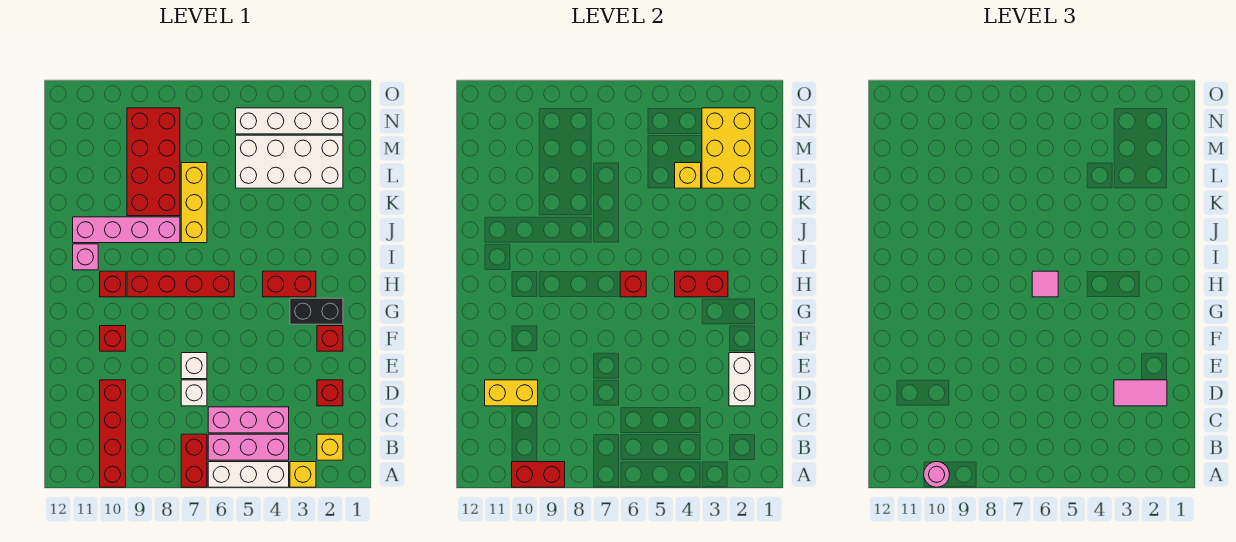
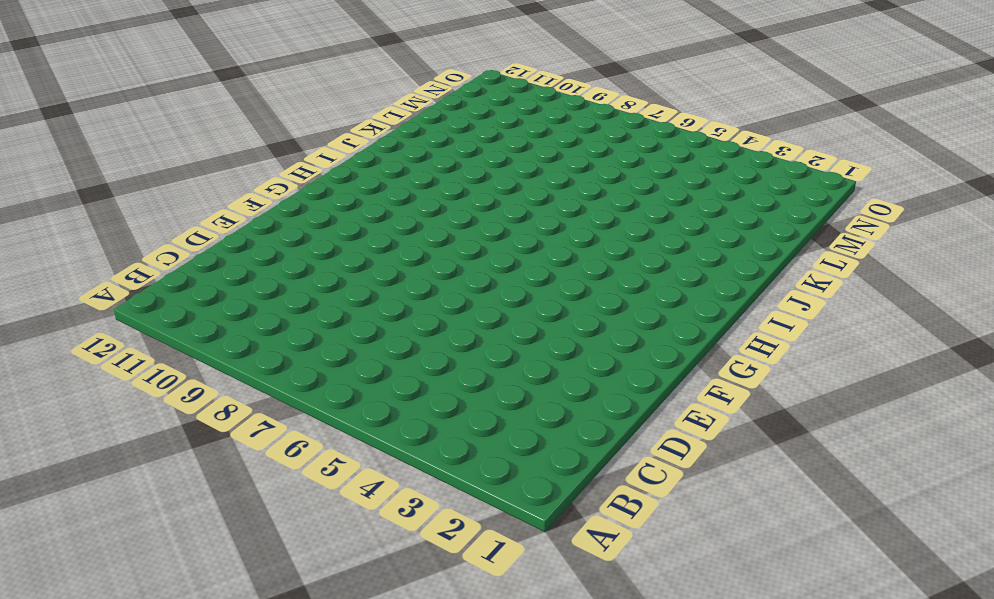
none -> yellow 1x1 brick [290,462,316,487]
none -> white 1x3 brick [208,462,289,487]
none -> red 1x2 brick [181,434,207,487]
none -> red 1x4 brick [100,380,126,487]

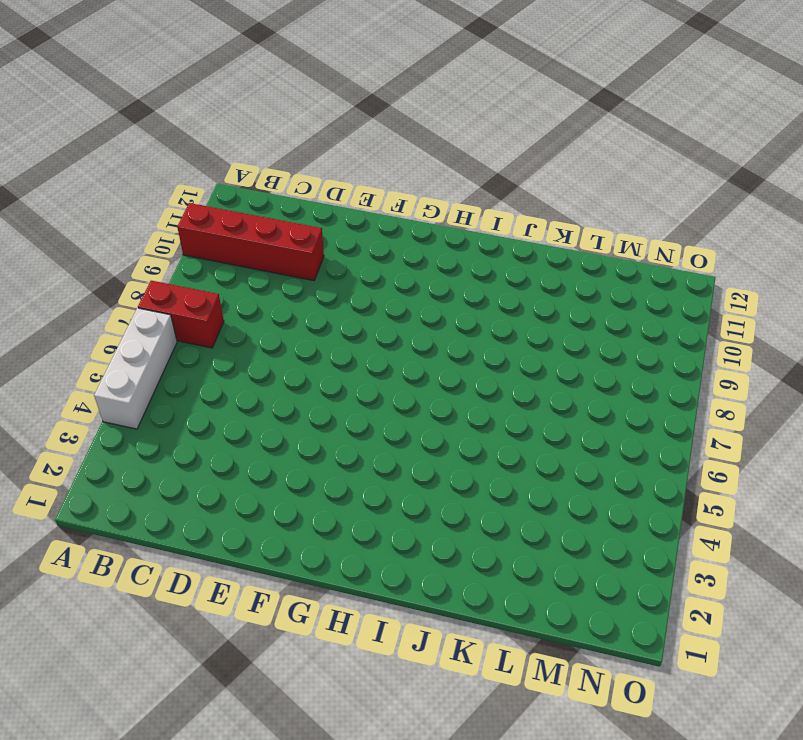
none -> yellow 1x1 brick [290,462,316,487]
none -> yellow 1x1 brick [317,434,343,460]
none -> pink 1x3 brick [208,434,289,460]
none -> pink 1x3 brick [208,407,289,433]

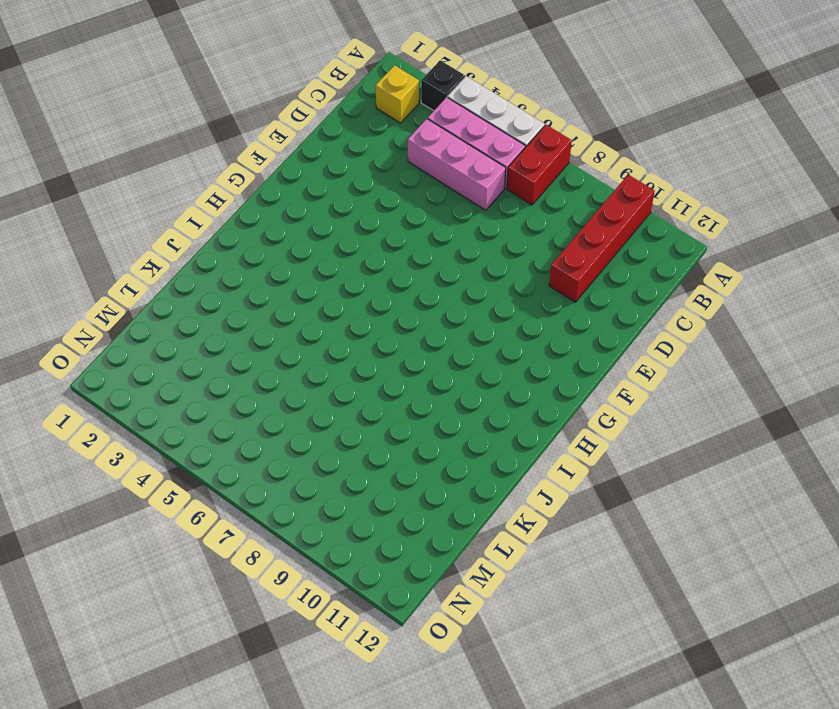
black 1x1 brick [421,60,465,111] -> yellow 1x1 brick [290,462,316,487]
none -> red 1x1 brick [317,380,343,406]
none -> white 1x1 brick [181,380,207,406]
none -> white 1x1 brick [181,353,207,379]
none -> red 1x1 brick [317,326,343,351]

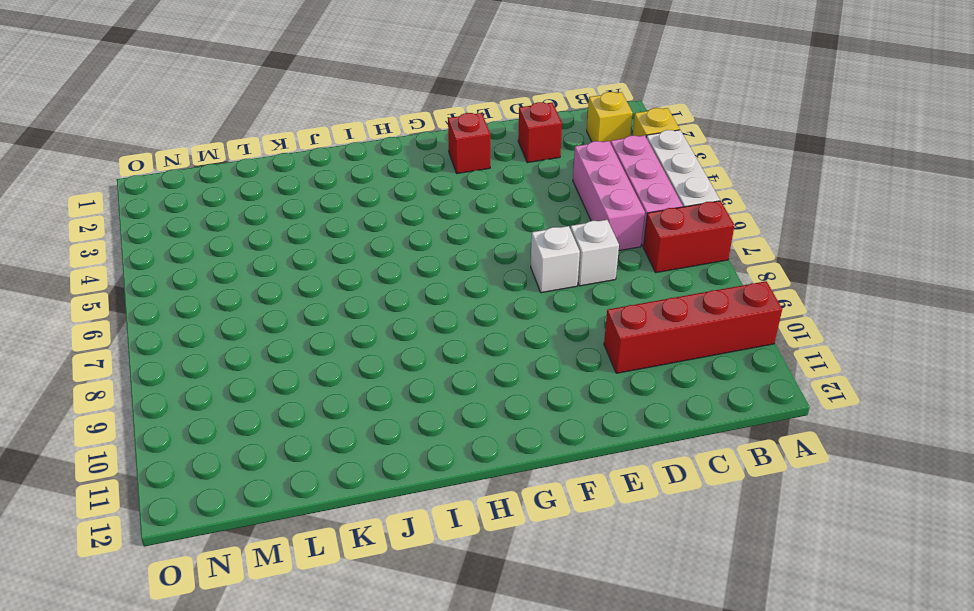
none -> red 1x1 brick [100,326,126,351]
none -> black 1x2 brick [290,298,343,324]
none -> red 1x2 brick [263,271,316,297]
none -> red 1x4 brick [127,271,234,297]

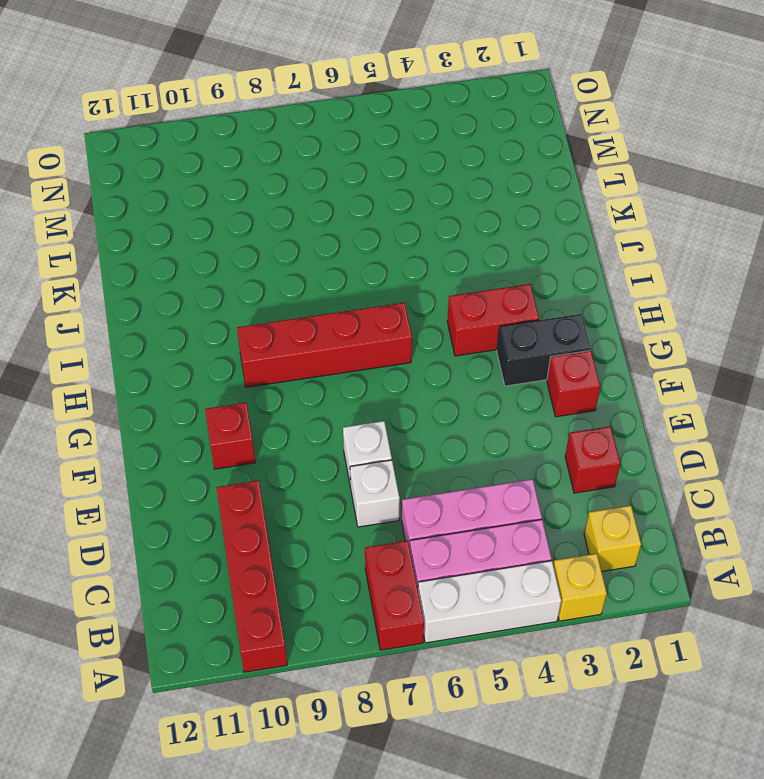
none -> red 1x1 brick [100,271,126,297]
none -> pink 1x1 brick [73,244,98,270]
none -> yellow 1x3 brick [181,163,207,243]
none -> pink 1x4 brick [73,217,180,243]

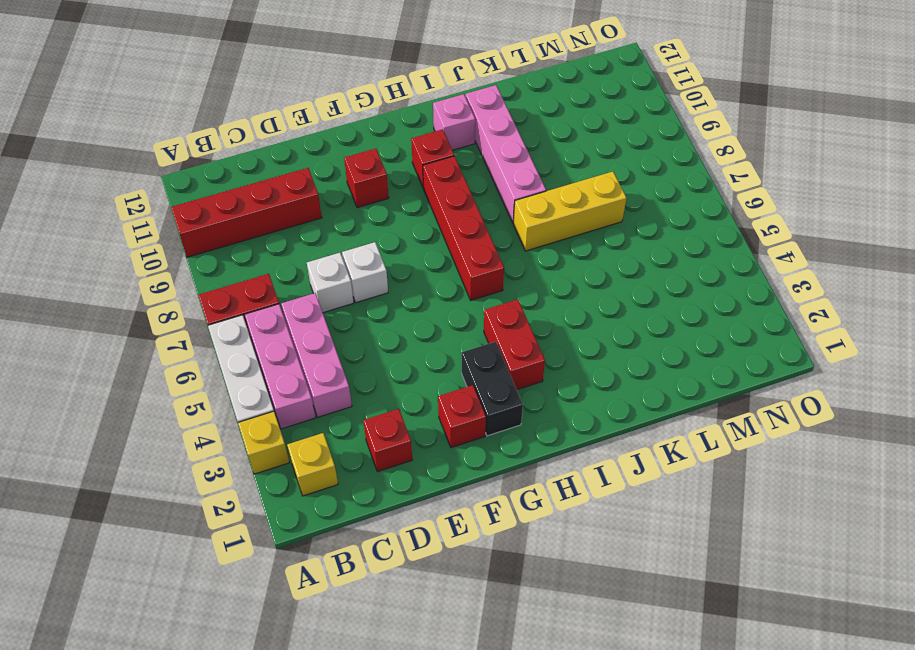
none -> red 2x4 brick [127,108,180,216]
none -> white 2x4 brick [236,135,343,188]
none -> white 1x4 brick [236,108,343,134]
none -> red 1x2 brick [512,462,565,487]

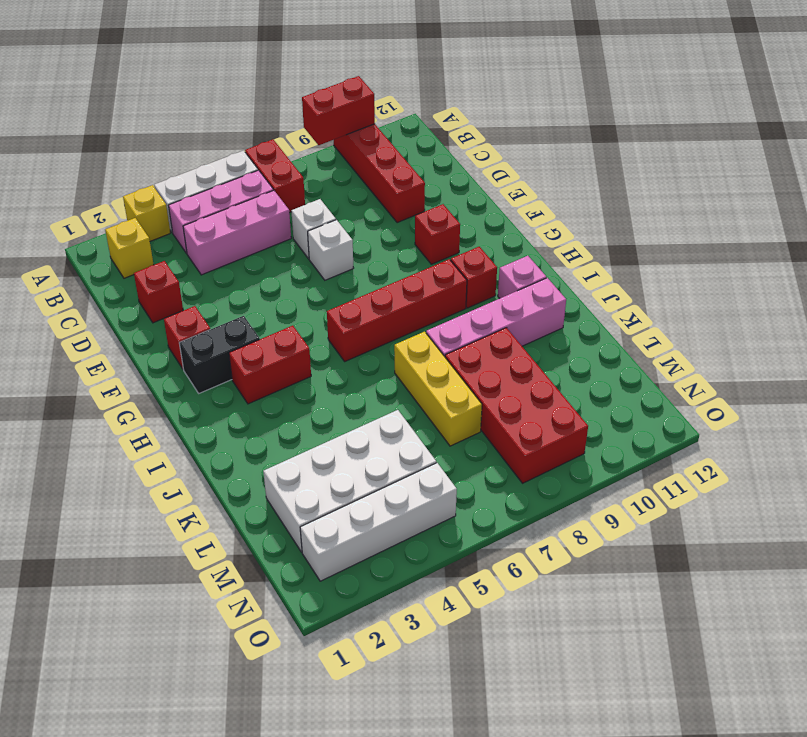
none -> white 1x2 brick [729,353,755,406]
none -> yellow 1x2 brick [485,380,538,406]
none -> red 1x2 brick [675,271,728,297]
none -> red 1x1 brick [620,271,646,297]

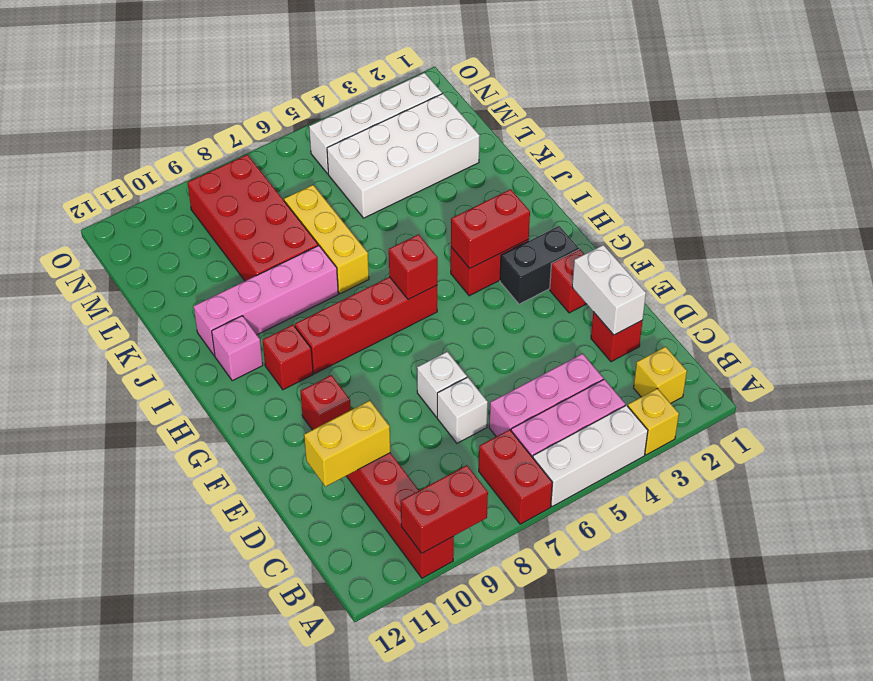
none -> yellow 2x3 brick [702,108,755,188]
none -> yellow 1x1 brick [675,163,701,188]
none -> pink 1x1 round brick [924,462,950,487]
none -> pink 1x2 tile [1114,380,1167,406]

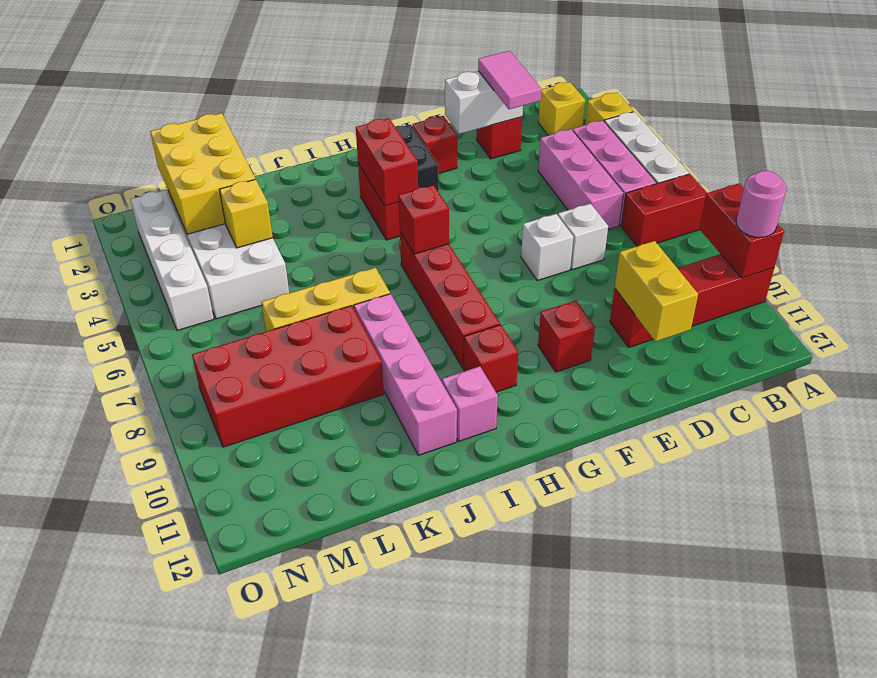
yellow 2x3 brick [150,113,255,234] -> yellow 2x3 brick turned to [702,108,755,188]
none -> pink 1x1 tile [1032,271,1058,297]

